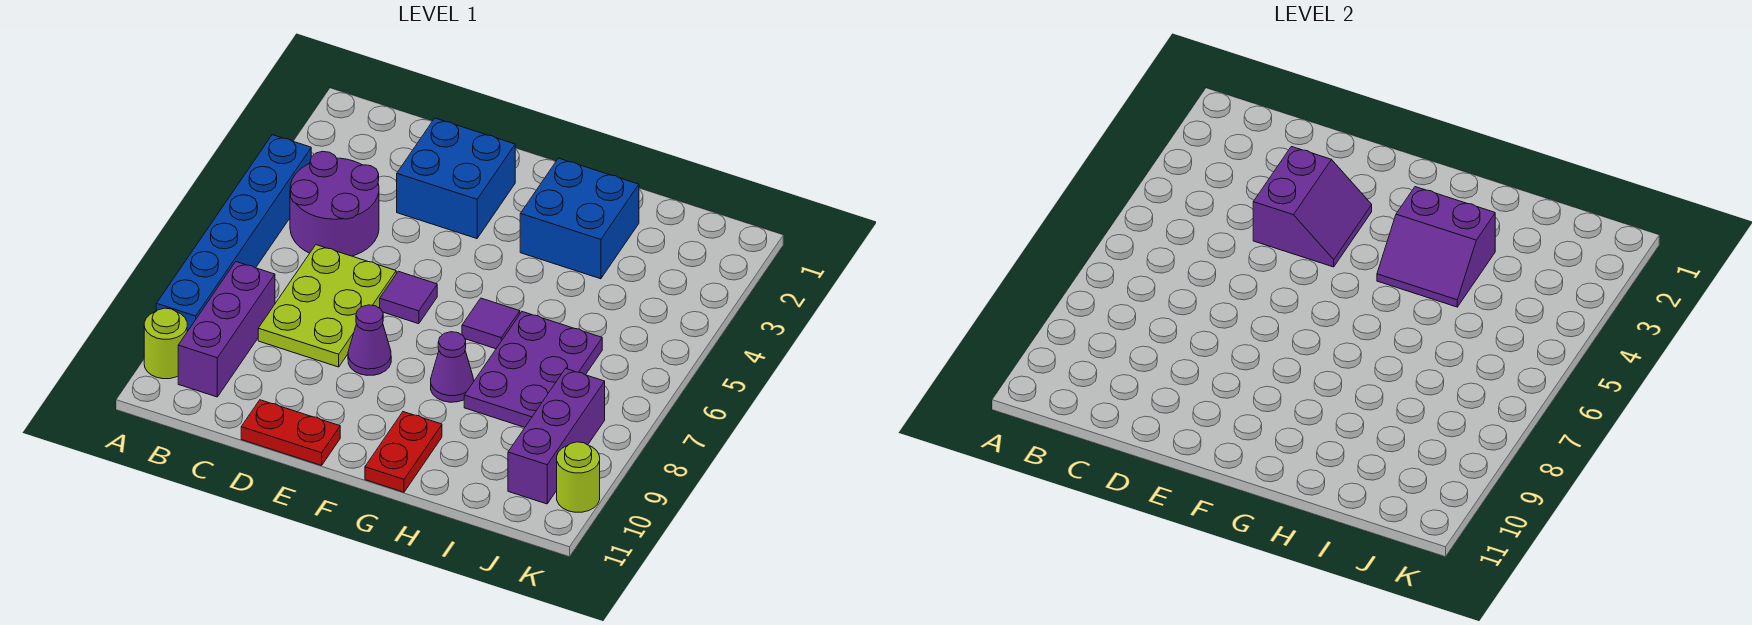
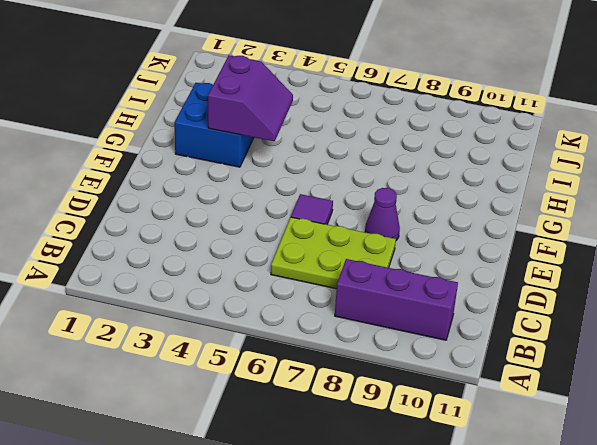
none -> blue 1x6 brick [156,135,311,331]
none -> lime 1x1 round brick [144,308,187,379]
none -> purple 2x2 round brick [290,151,379,256]

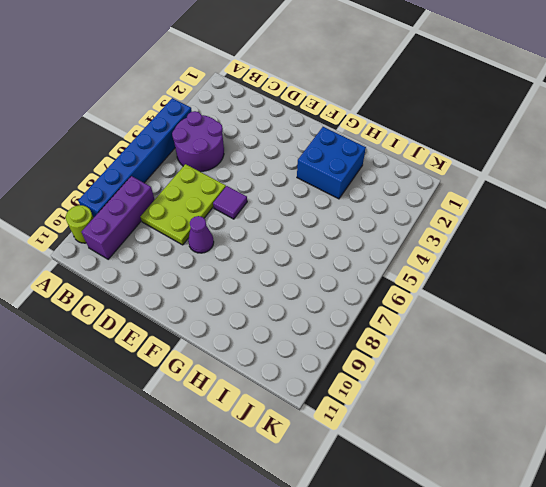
none -> blue 2x2 brick [397,118,515,239]
none -> red 1x2 plate [241,400,340,465]
none -> purple 1x1 tile [462,298,520,349]

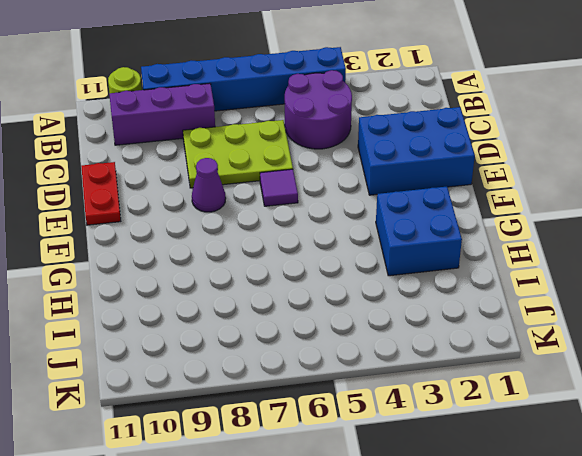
blue 2x3 brick [358,107,475,195] -> blue 2x2 brick [397,118,515,239]
none -> purple 1x1 tile [462,298,520,349]
none -> purple 1x1 cone [431,332,474,402]
none -> red 1x2 plate [365,412,442,492]

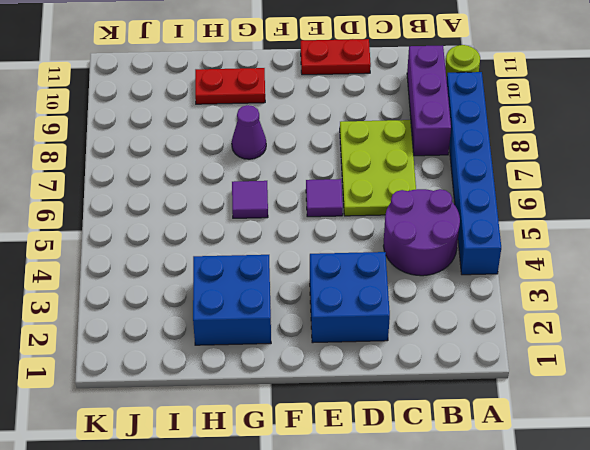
red 1x2 plate [195,68,265,104] -> red 1x2 plate turned to [365,412,442,492]
none -> purple 1x1 cone [348,305,391,375]
none -> purple 2x3 plate [464,312,602,427]
none -> purple 1x3 brick [508,369,605,504]

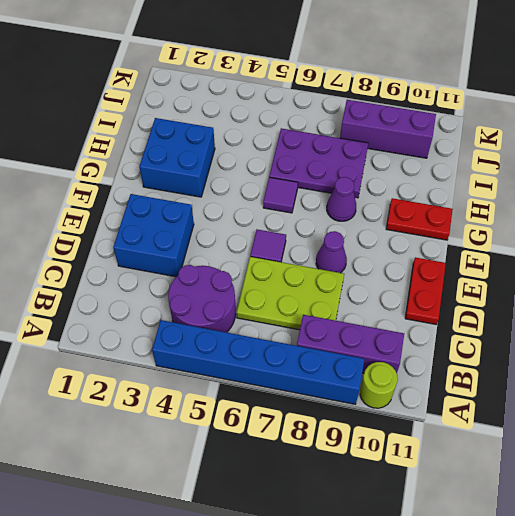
none -> lime 1x1 round brick [557,442,600,512]
none -> purple 2x2 slope [1253,147,1372,267]
none -> purple 2x2 slope [1377,187,1495,307]

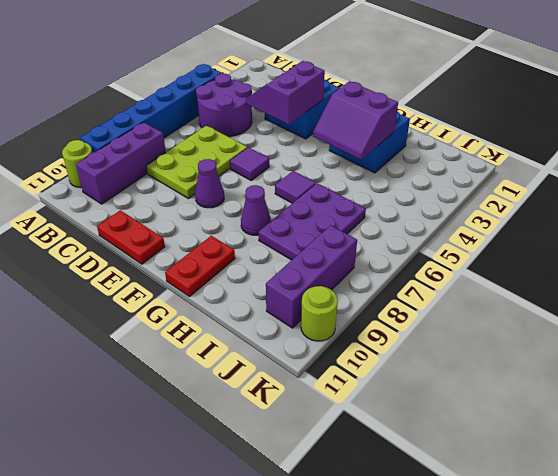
purple 2x2 slope [246,61,325,124] -> purple 2x2 slope turned to [1253,147,1372,267]

